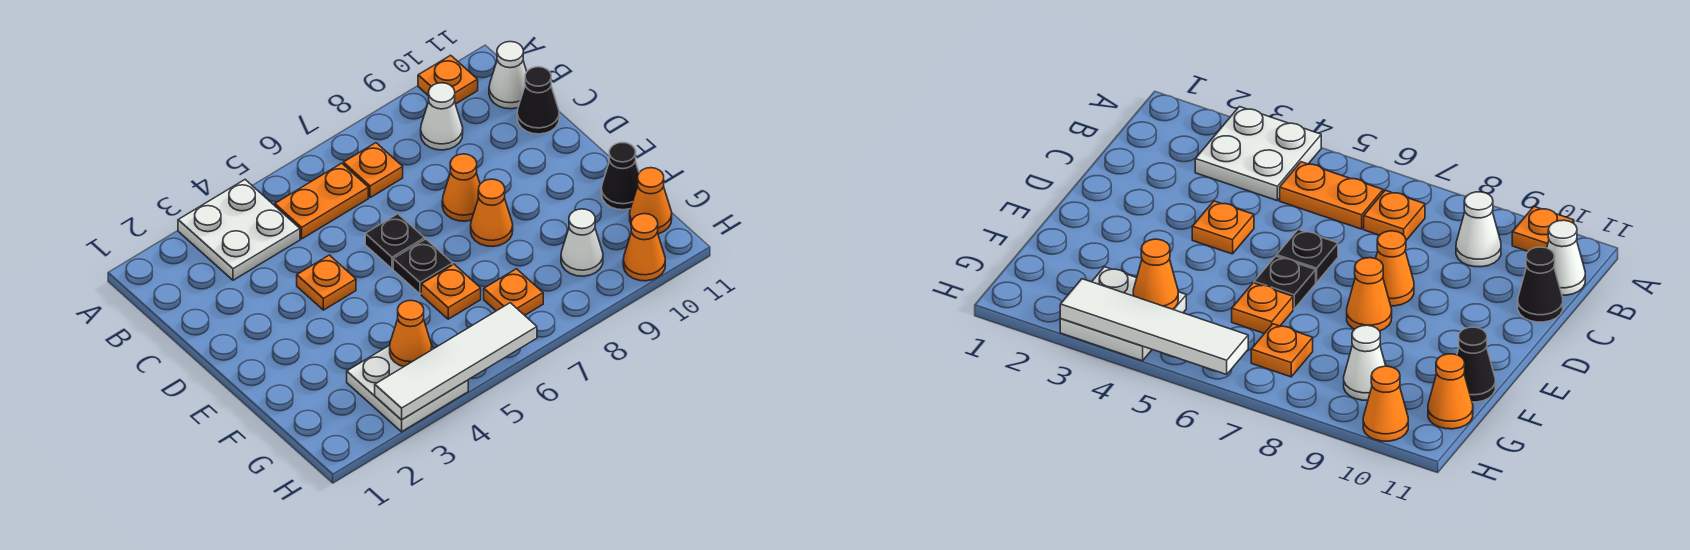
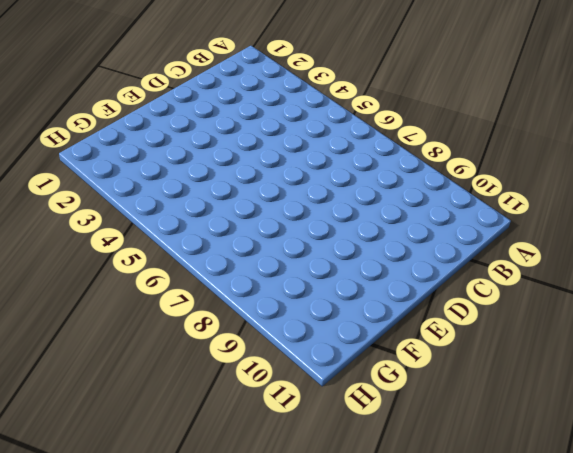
none -> white 2x2 plate [178,180,300,280]
none -> orange 1x1 plate [418,55,478,104]
none -> orange 1x2 plate [275,163,368,239]

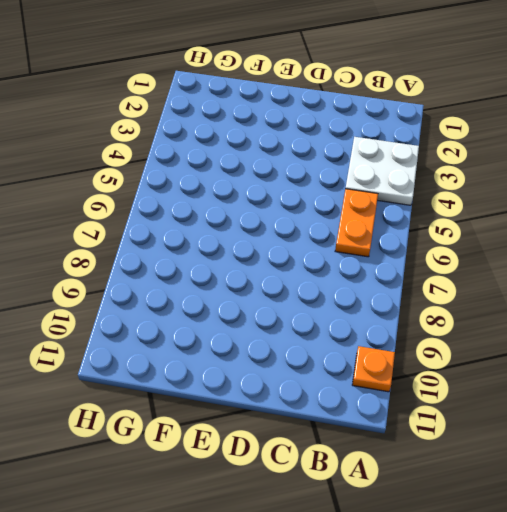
none -> orange 1x1 plate [343,143,403,198]
none -> white 1x1 cone [421,83,463,150]
none -> white 1x1 cone [489,42,527,109]

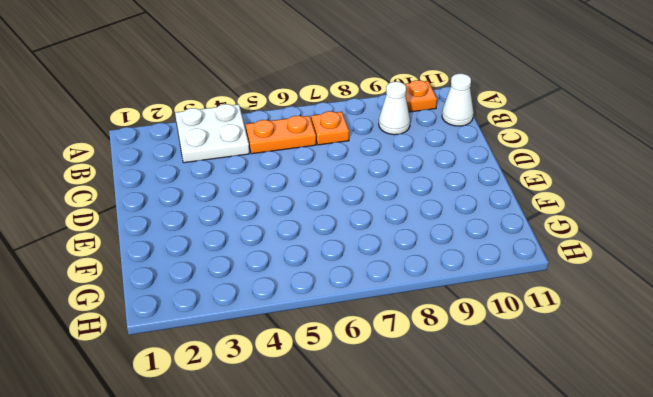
none -> black 1x1 cone [517,67,559,134]
none -> orange 1x1 plate [297,255,356,310]
none -> black 1x1 plate [365,214,425,269]

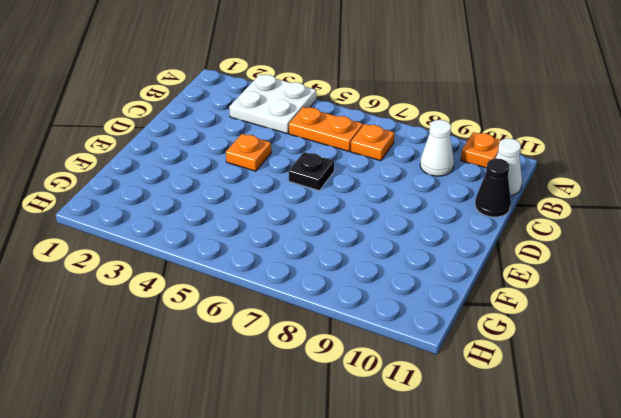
none -> orange 1x1 cone [442,154,480,221]
none -> black 1x1 plate [393,239,453,294]
none -> orange 1x1 cone [471,179,513,246]

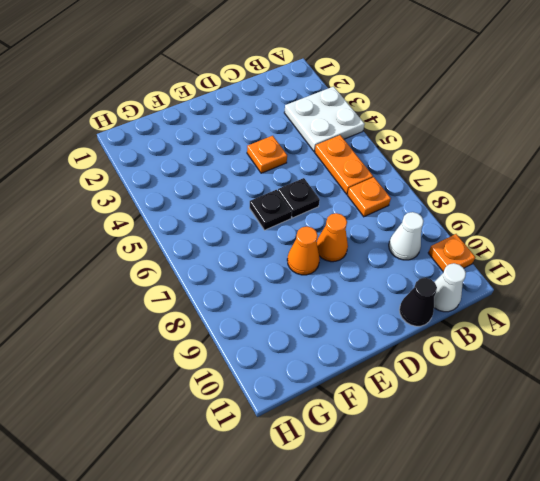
none -> orange 1x1 plate [421,264,481,319]
none -> black 1x1 cone [601,142,639,210]
none -> white 2x2 plate [347,345,468,432]

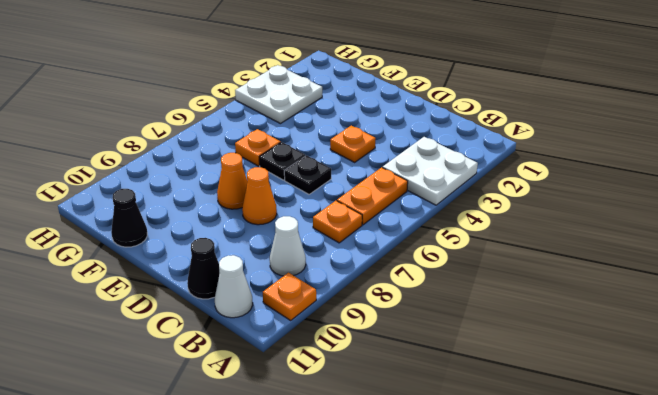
none -> orange 1x1 plate [484,269,543,315]
none -> white 1x1 cone [561,209,603,276]
none -> orange 1x1 cone [630,168,672,234]

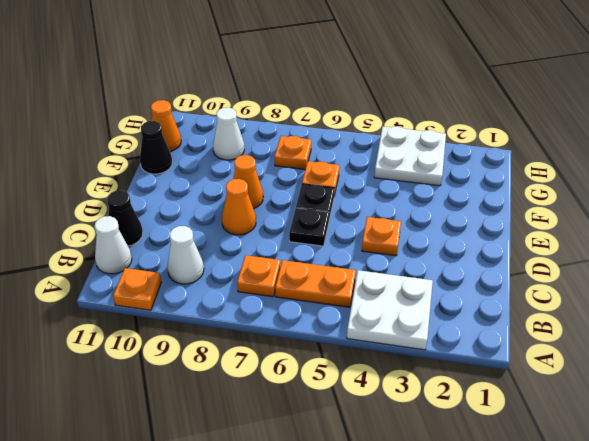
none -> orange 1x1 cone [623,214,665,281]
none -> orange 1x1 cone [390,300,432,367]
none -> white 1x4 tile [375,303,537,420]

